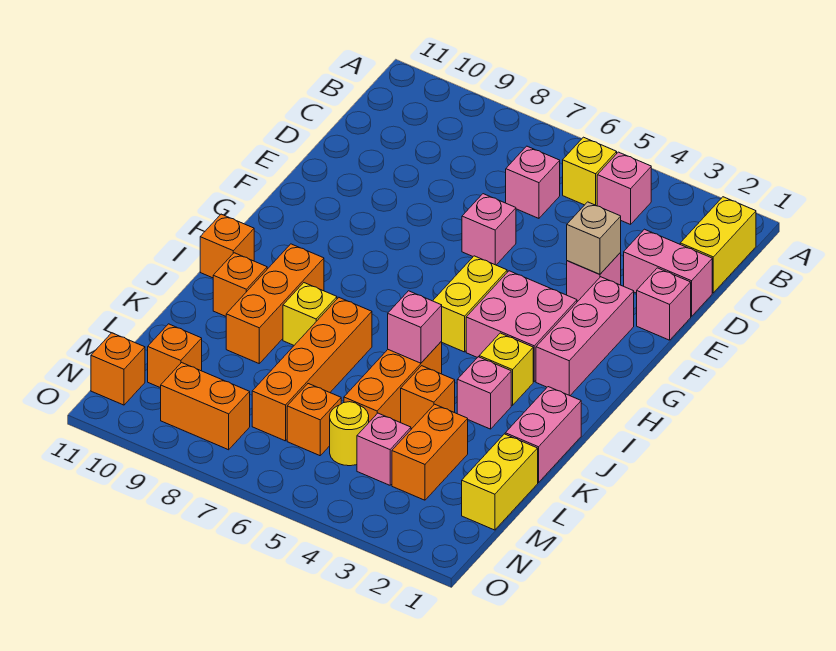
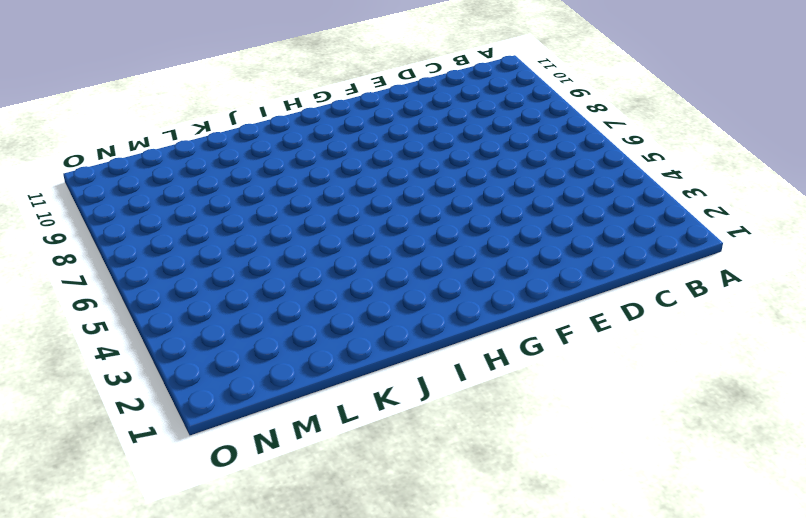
none -> yellow 1x2 brick [680,197,756,293]
none -> pink 1x1 brick [597,152,651,224]
none -> yellow 1x1 brick [563,137,617,206]
none -> pink 1x1 brick [506,146,560,218]

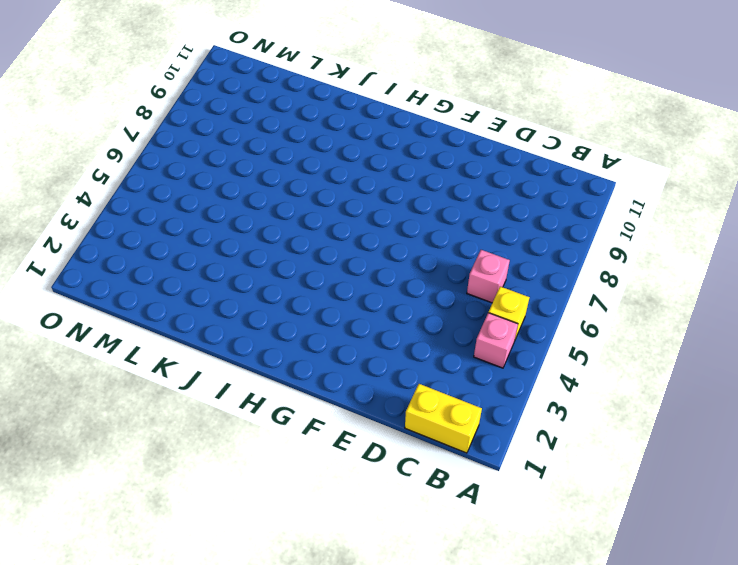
none -> pink 1x2 brick [624,229,712,317]
none -> pink 1x1 brick [637,268,691,340]
none -> pink 1x1 brick [567,253,621,301]
none -> pink 1x1 brick [462,194,516,265]

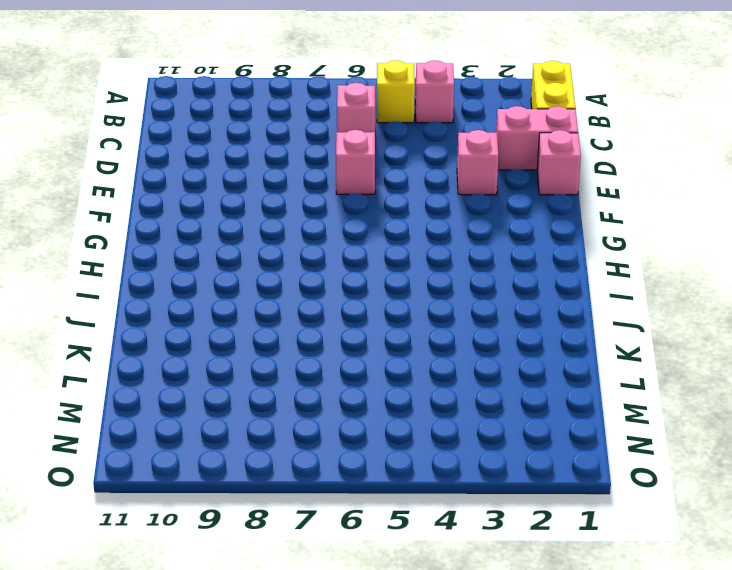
none -> pink 1x3 brick [536,277,634,396]
none -> pink 2x2 brick [466,271,577,381]
none -> yellow 1x2 brick [433,256,507,352]
none -> yellow 1x1 brick [479,333,533,405]

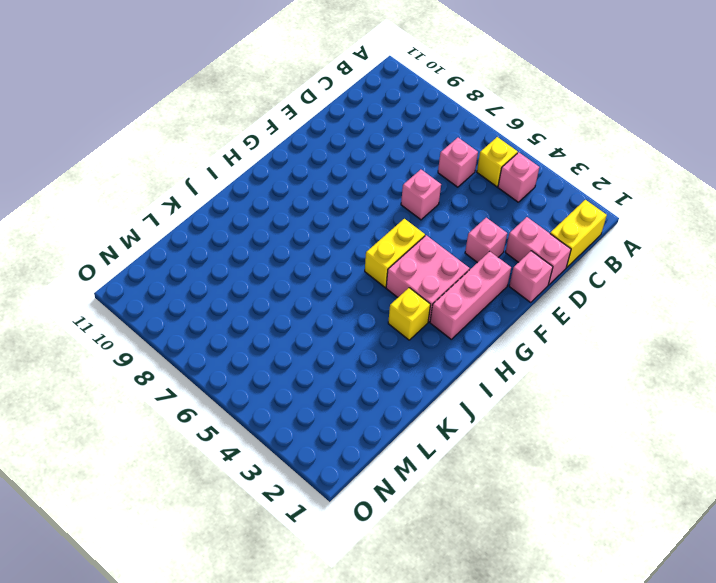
none -> orange 1x3 brick [226,244,324,363]
none -> orange 1x1 brick [200,214,254,278]
none -> pink 1x2 brick [505,387,581,483]
none -> pink 1x1 brick [457,357,511,429]

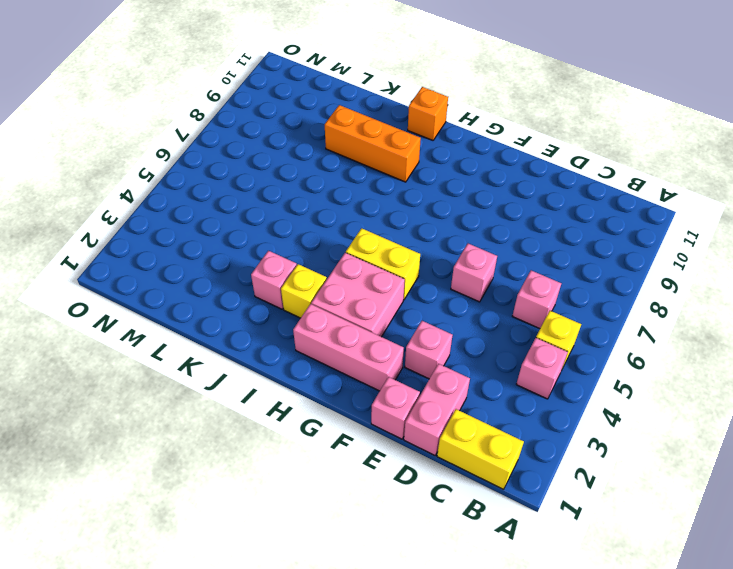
none -> pink 1x2 brick [505,387,581,483]
none -> orange 1x3 brick [344,341,442,422]
none -> orange 1x4 brick [252,298,372,441]
none -> yellow 1x1 brick [283,283,337,345]

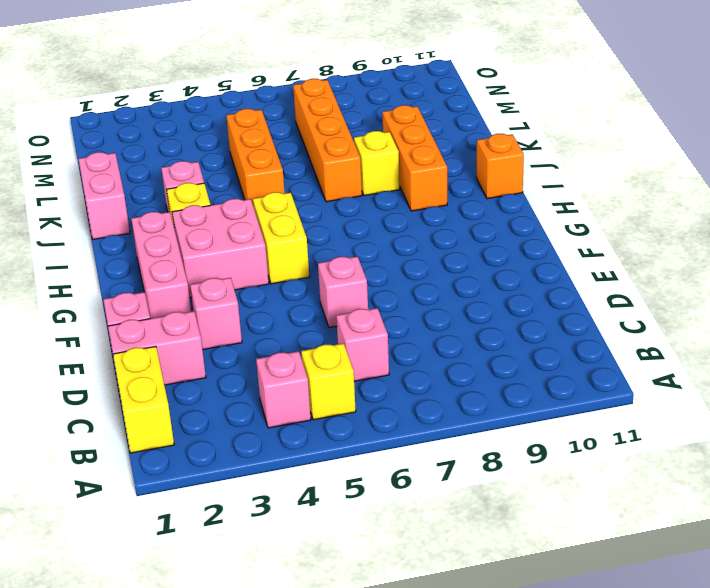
none -> orange 1x1 brick [213,253,267,316]
none -> orange 1x1 brick [401,366,455,429]
none -> yellow 1x2 brick [462,434,538,530]
none -> orange 1x2 brick [392,404,468,500]

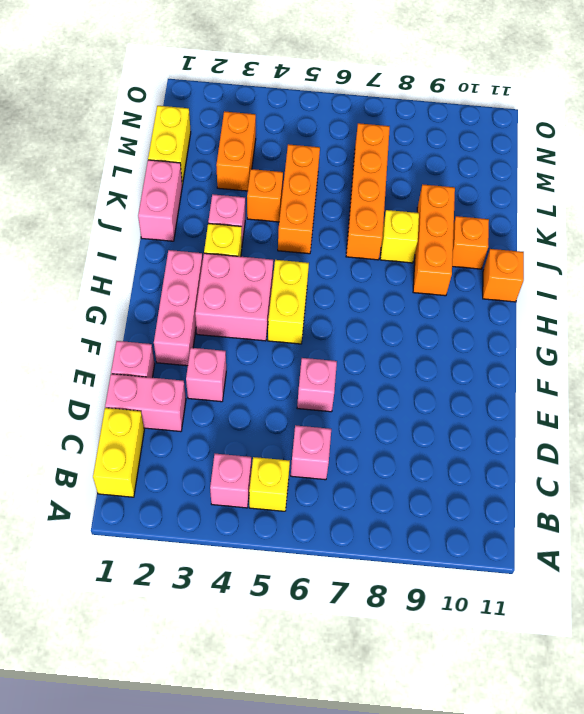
none -> pink 1x1 brick [357,413,411,485]
none -> yellow 1x1 round brick [330,402,369,466]
none -> orange 1x1 brick [287,384,341,456]
none -> orange 1x1 brick [148,324,202,388]

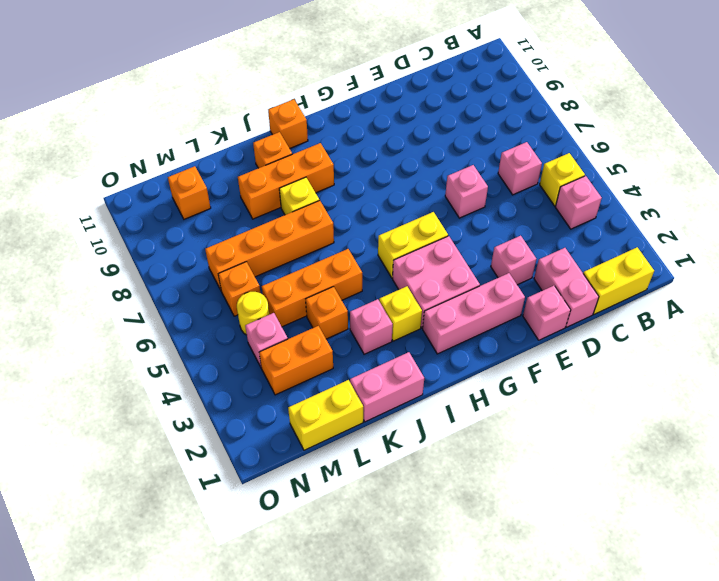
none -> orange 1x2 brick [161,363,250,450]
none -> orange 1x1 brick [91,333,145,405]
none -> tan 1x1 brick [567,202,621,274]
none -> pink 1x1 brick [388,291,442,363]

